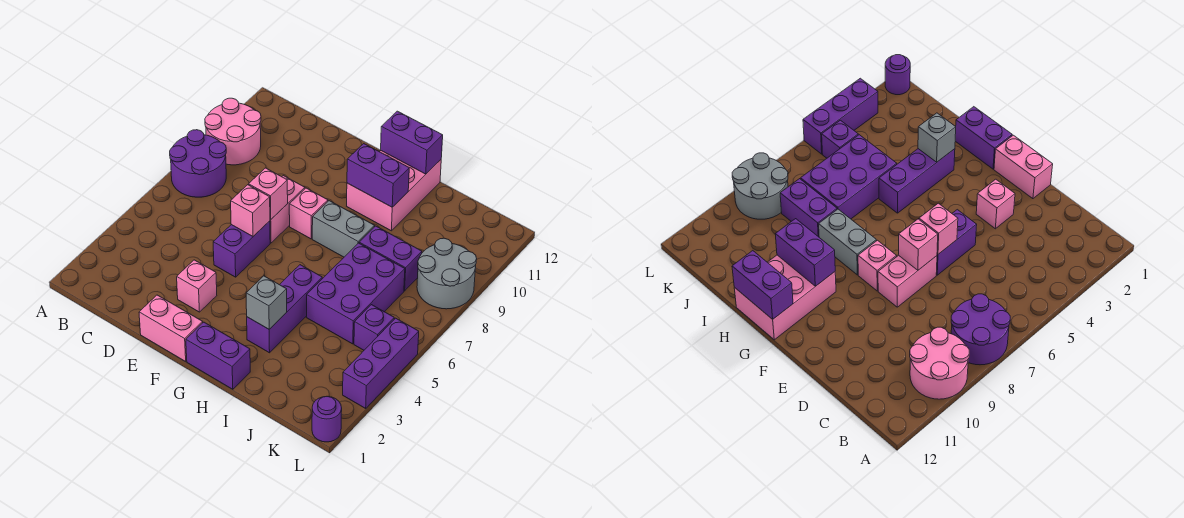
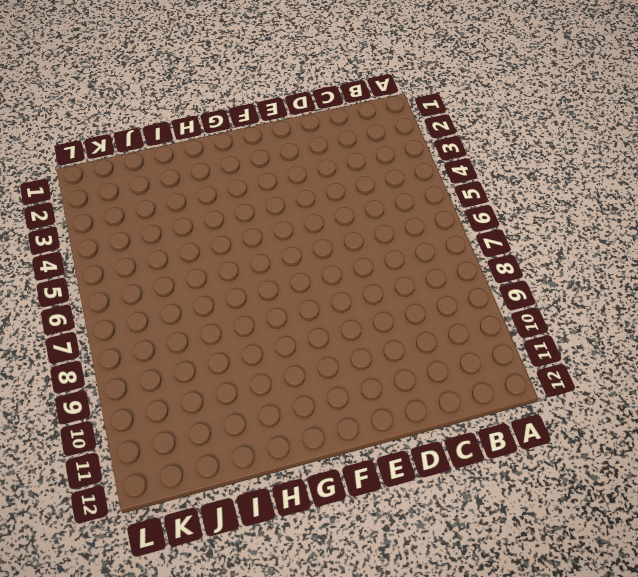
none -> purple 2x2 round brick [170,130,226,197]
none -> pink 2x2 round brick [205,98,261,165]
none -> pink 1x2 brick [139,295,203,361]

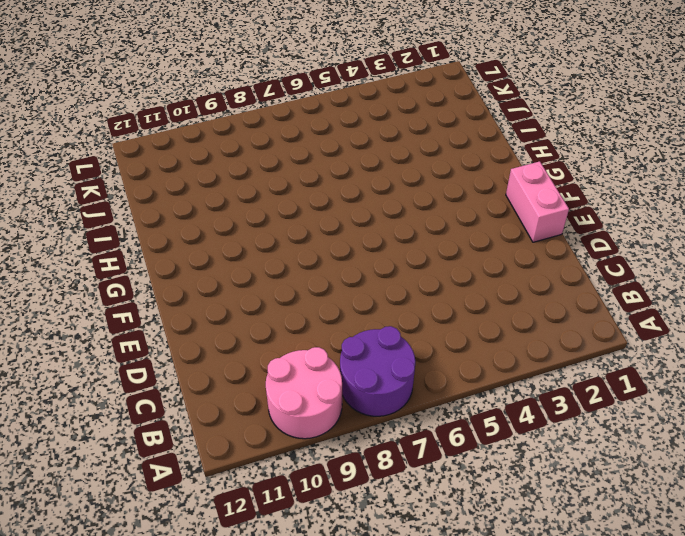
none -> pink 1x1 brick [177,260,217,312]
none -> purple 1x2 brick [213,221,270,277]
none -> pink 1x2 brick [270,176,305,243]

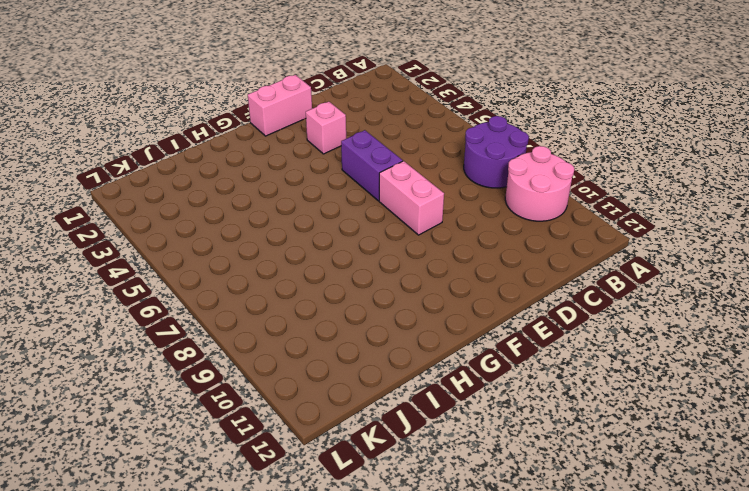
none -> pink 1x1 brick [289,188,328,239]
none -> purple 1x2 brick [186,322,250,389]
none -> grey 1x2 brick [312,201,375,257]

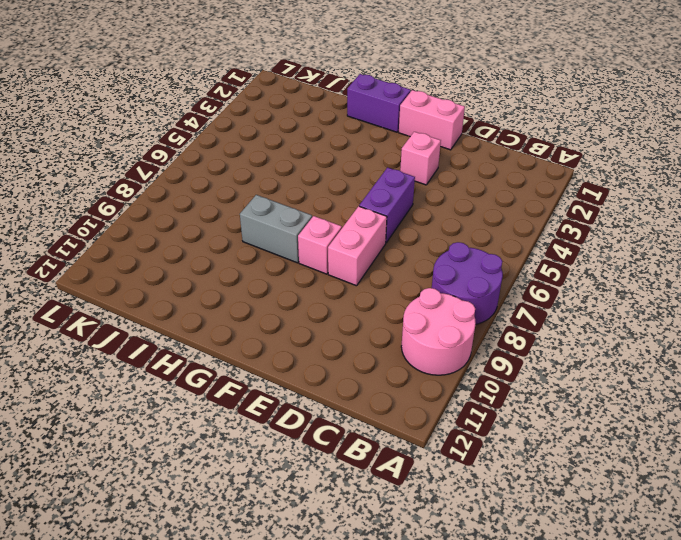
none -> pink 2x3 brick [347,151,441,231]
none -> purple 1x3 brick [247,265,322,353]
none -> purple 2x3 brick [306,243,405,344]

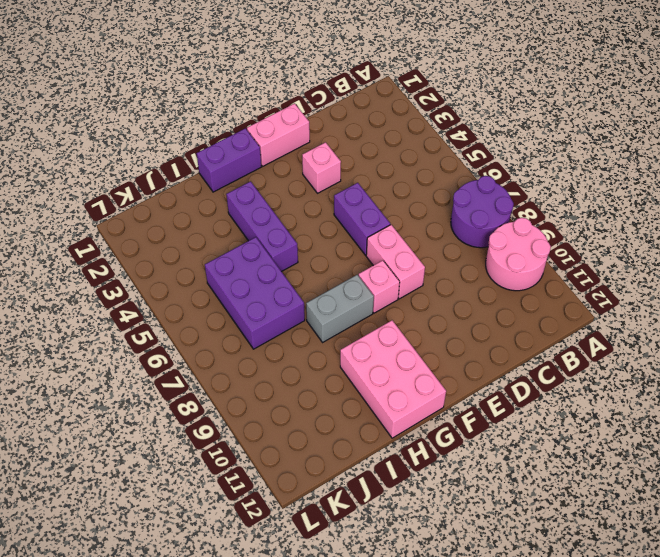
none -> purple 1x2 brick [359,226,422,291]
none -> purple 1x1 brick [354,305,394,350]
none -> grey 2x2 round brick [417,238,477,309]

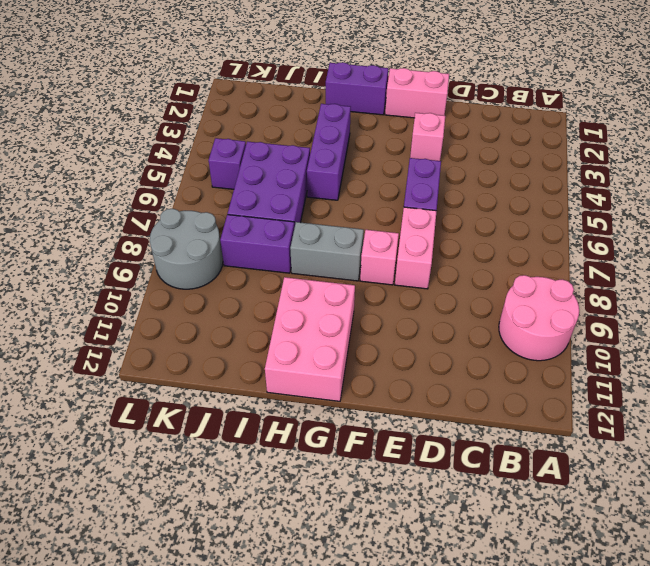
none -> purple 2x2 round brick [170,130,226,197]
none -> purple 1x1 round brick [312,397,342,442]
none -> purple 1x3 brick [343,318,419,408]

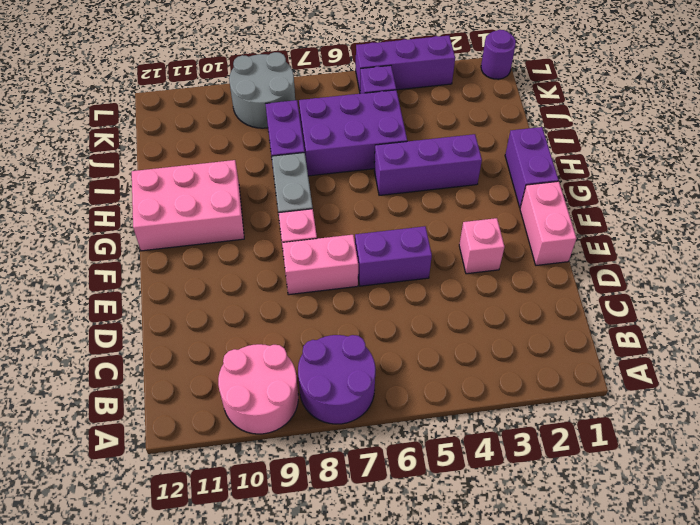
none -> pink 1x1 brick [231,185,270,236]
none -> pink 1x1 brick [249,168,288,220]
none -> purple 1x2 brick [347,144,409,207]

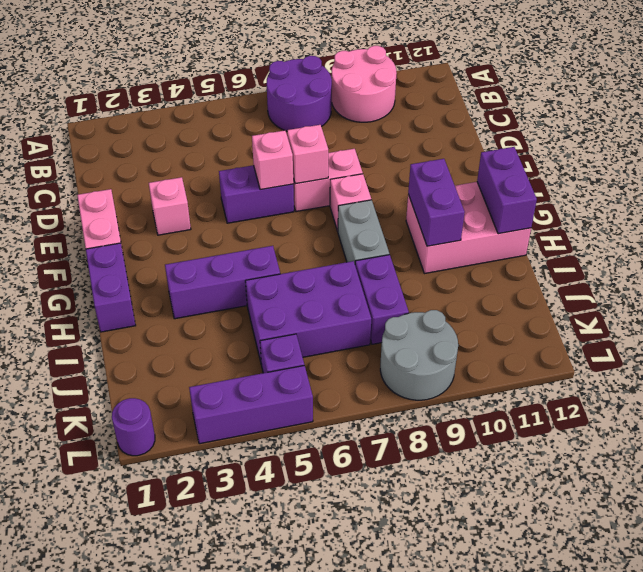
none -> grey 1x1 brick [246,276,287,329]

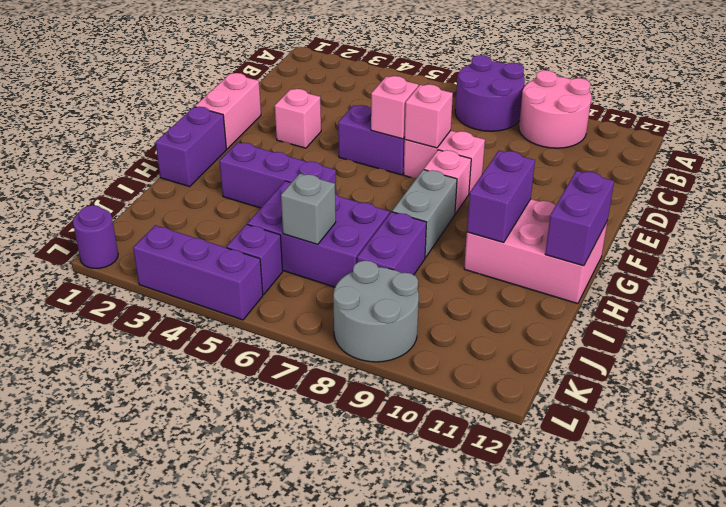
grey 1x1 brick [281,174,336,245] -> grey 1x1 brick moved to [246,276,287,329]

